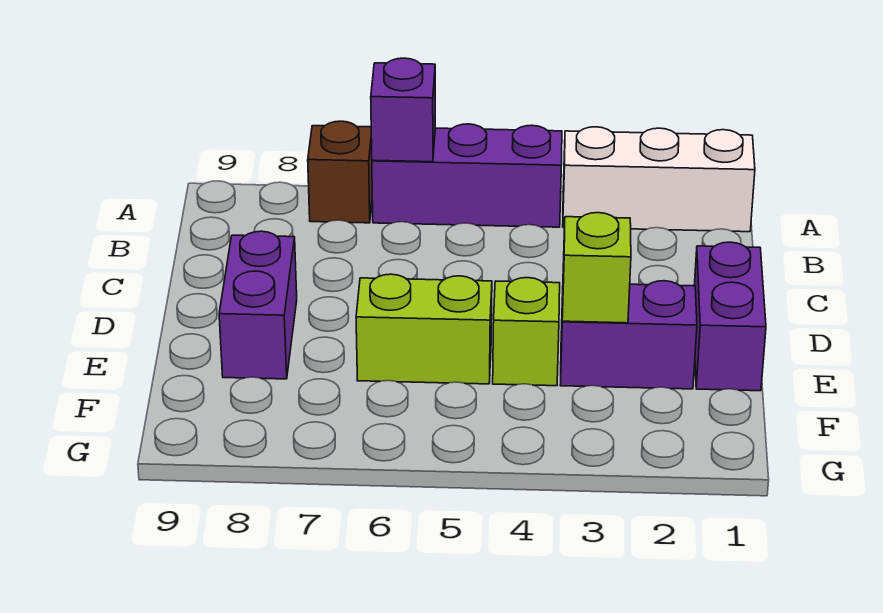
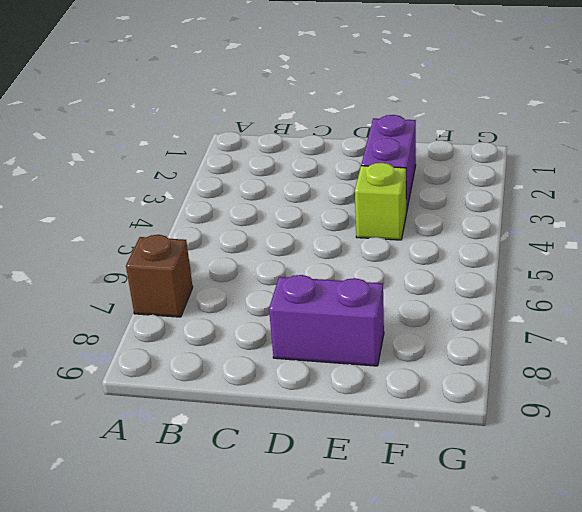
none -> white 1x3 brick [563,127,755,232]
none -> purple 1x3 brick [372,124,562,227]

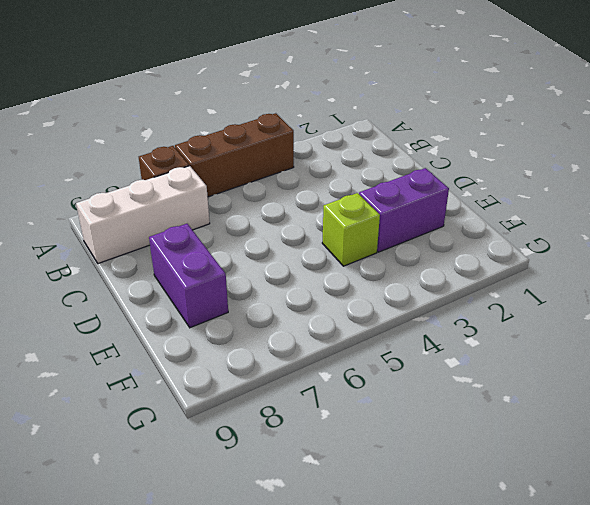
brown 1x3 brick [175,113,294,197] -> purple 1x3 brick [372,124,562,227]
white 1x3 brick [76,166,210,263] -> white 1x3 brick moved to [563,127,755,232]
none -> purple 1x2 brick [694,242,766,391]
none -> lime 1x2 brick [356,274,492,384]

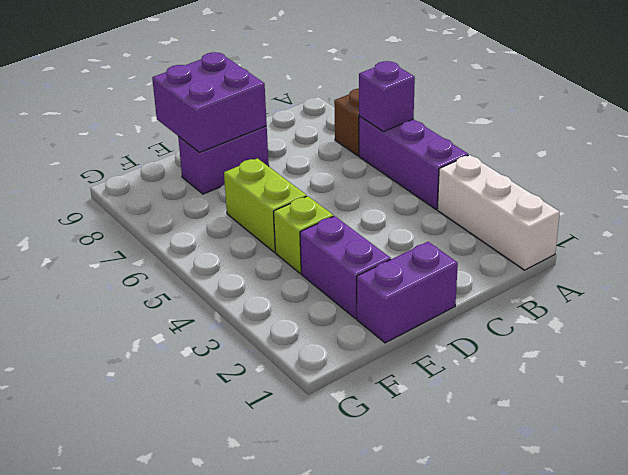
purple 2x2 brick [152,52,267,153] -> none
none -> lime 1x1 brick [562,213,631,323]

